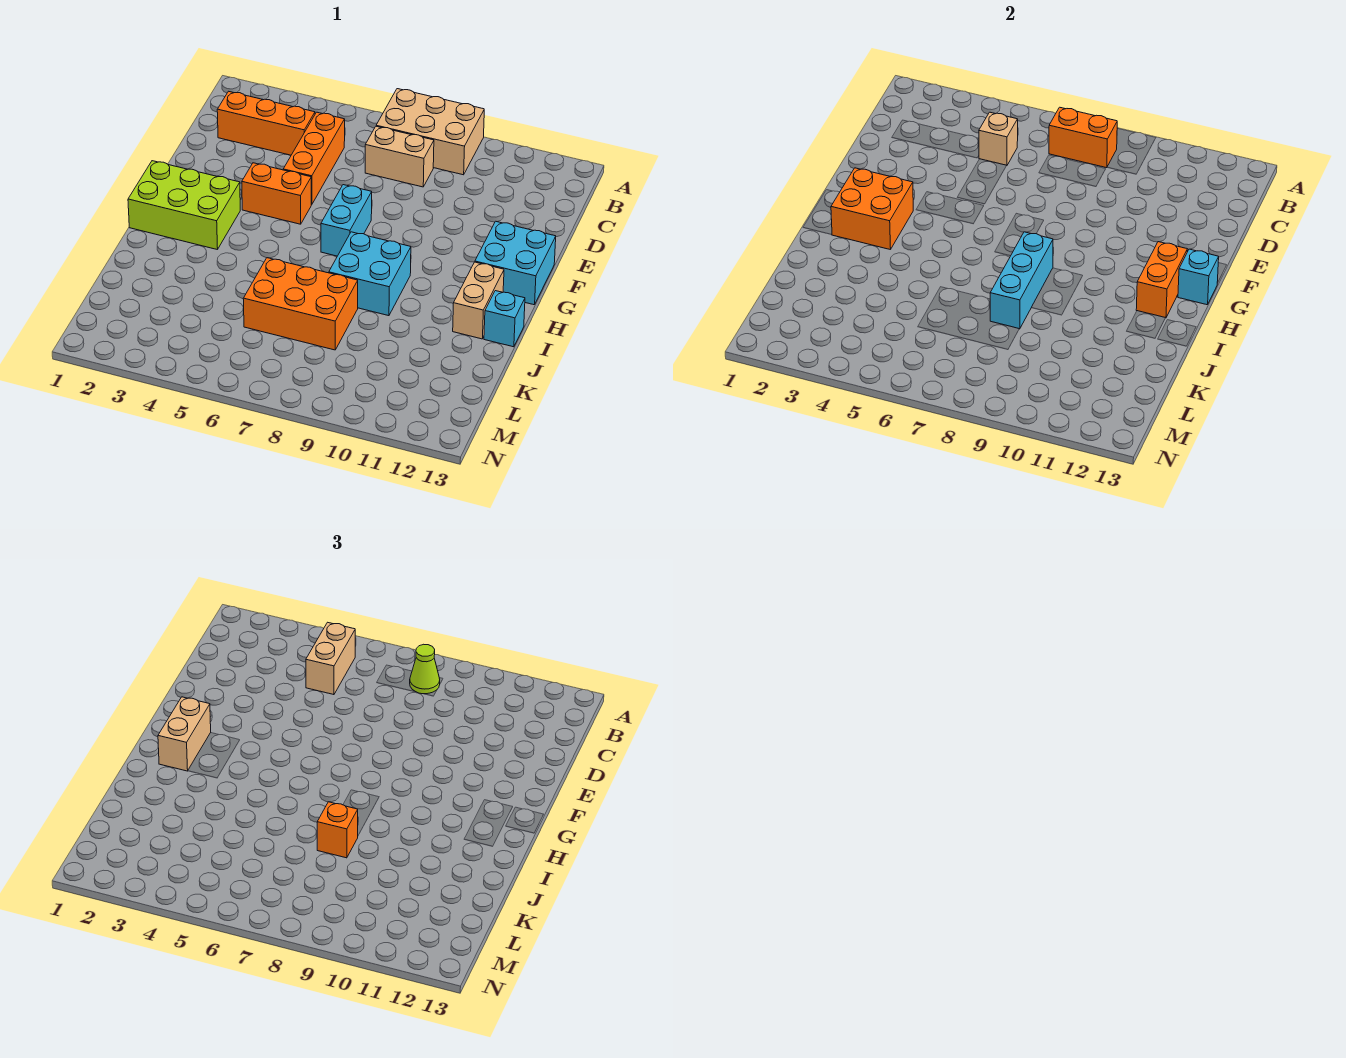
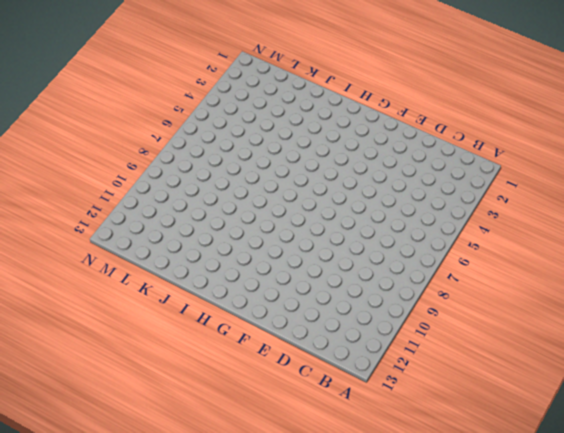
none -> tan 2x3 brick [376,89,484,175]
none -> orange 1x3 brick [217,91,315,155]
none -> orange 1x3 brick [283,112,345,204]

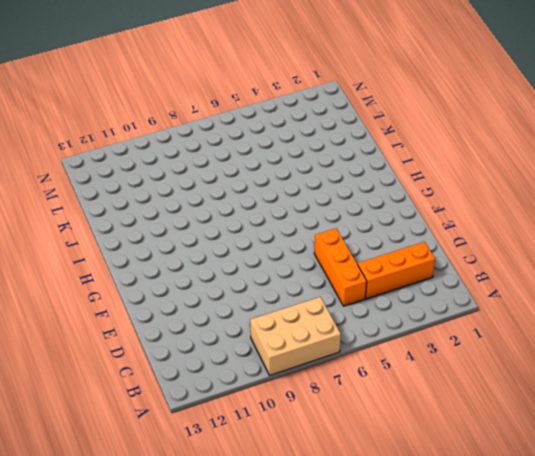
none -> tan 1x2 brick [365,126,434,187]
none -> orange 1x2 brick [242,163,311,224]
none -> cyan 1x2 brick [321,185,372,256]

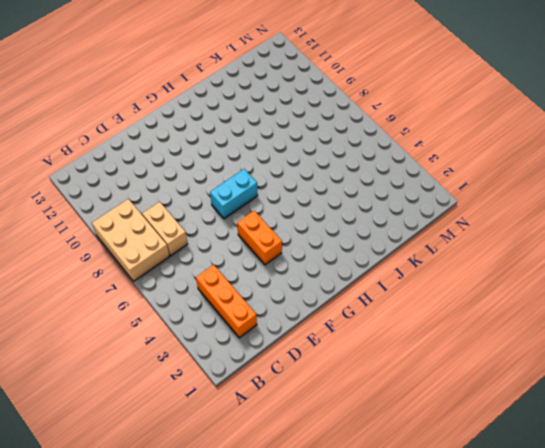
none -> orange 1x3 brick [283,112,345,204]
none -> cyan 2x2 brick [475,221,556,305]
none -> lime 2x3 brick [128,161,240,250]

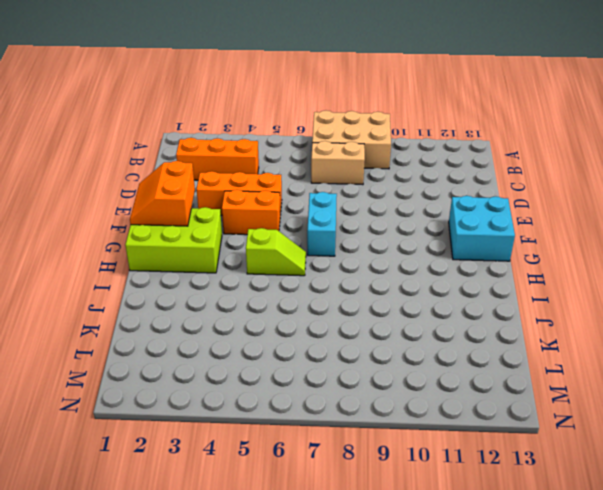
orange 1x3 brick [197,171,282,215] -> orange 1x3 brick turned to [283,112,345,204]
orange 2x2 slope [130,161,195,226] -> orange 2x2 brick [831,168,913,250]
lime 1x2 slope [246,228,306,276] -> none
none -> cyan 2x2 brick [329,232,411,316]
none -> tan 1x2 brick [453,262,504,339]
none -> cyan 1x1 brick [484,291,525,347]

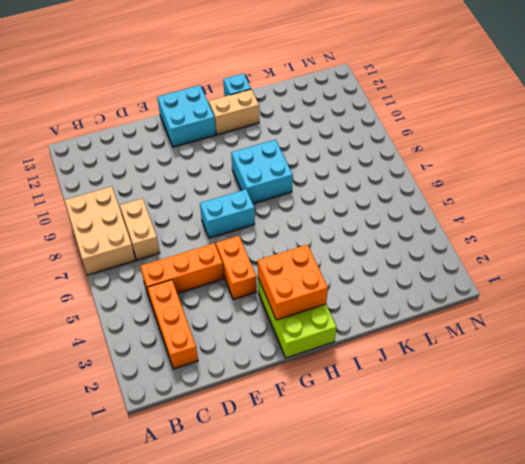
none -> orange 2x3 brick [243,258,358,350]
none -> orange 1x2 brick [1049,107,1117,168]
none -> tan 1x1 brick [979,112,1018,166]

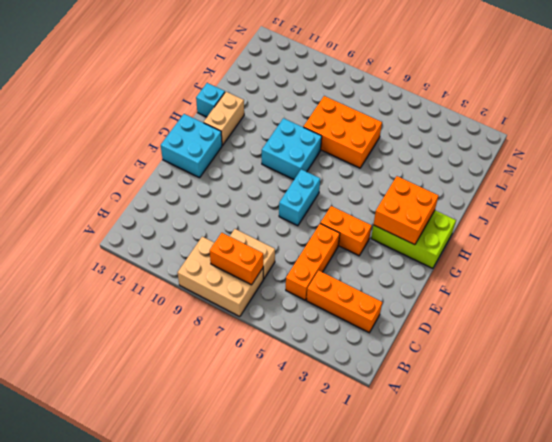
none -> tan 1x1 brick [979,112,1018,166]
none -> orange 1x2 brick [1136,242,1187,318]
none -> cyan 1x1 brick [1178,249,1219,305]

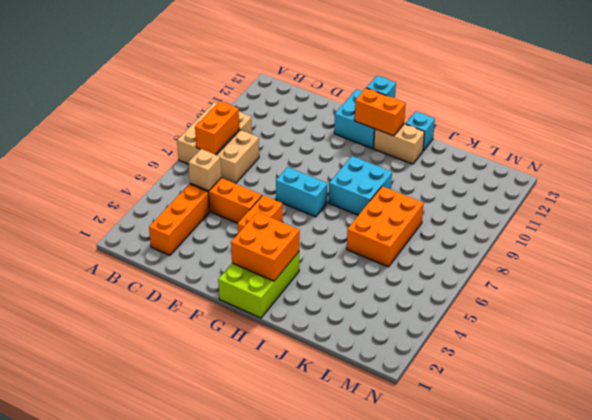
none -> cyan 1x3 brick [990,232,1053,329]
none -> tan 1x2 brick [306,622,355,695]
none -> lime 1x1 cone [410,644,440,694]

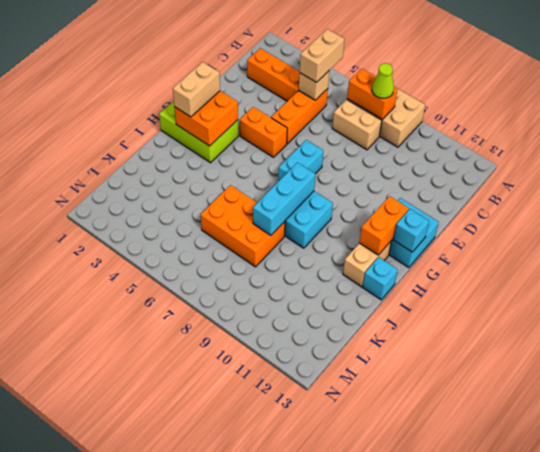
none -> orange 1x1 brick [317,802,358,858]

